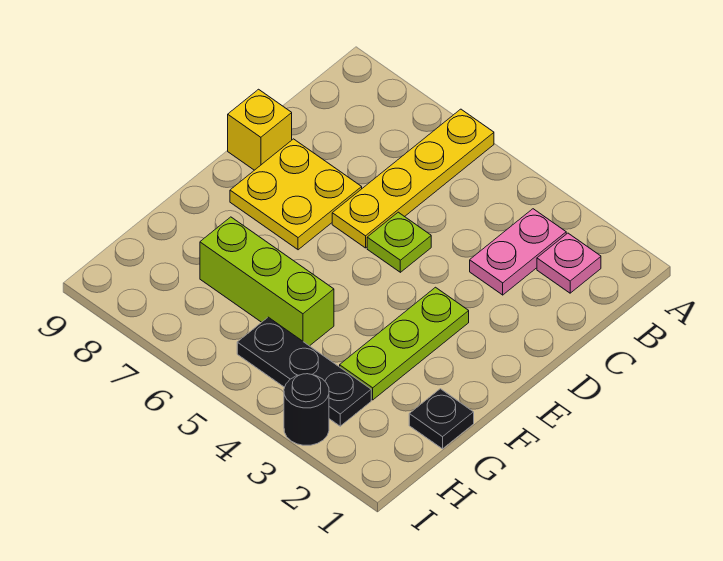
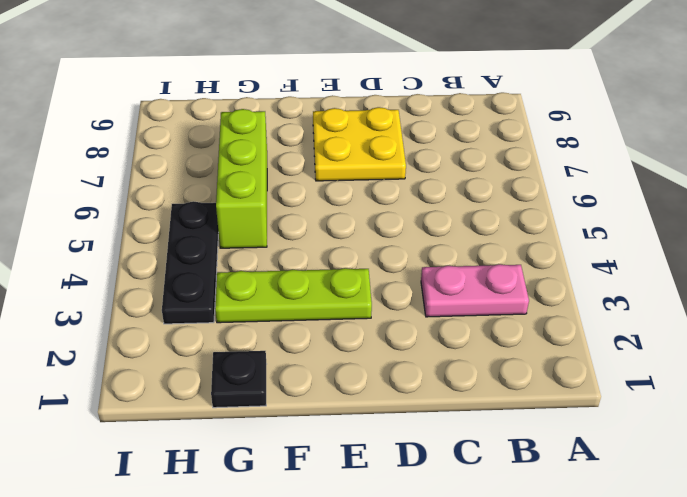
none -> yellow 1x4 plate [332,109,494,248]
none -> pink 1x1 plate [537,233,601,293]

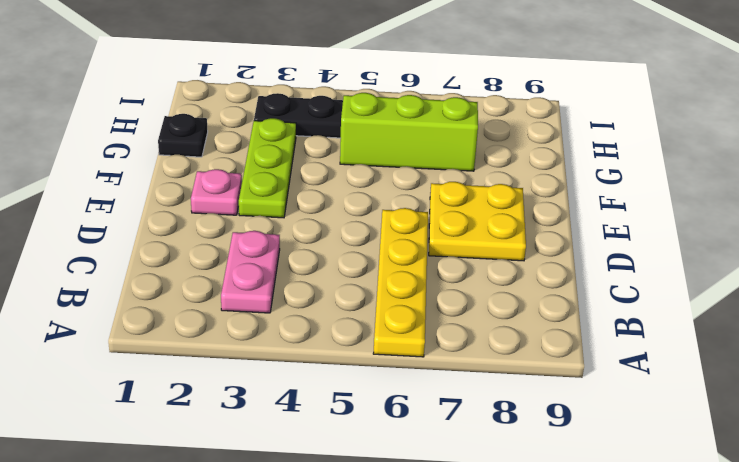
pink 1x1 plate [191,169,242,215] -> pink 1x1 plate moved to [537,233,601,293]
none -> lime 1x1 plate [367,212,431,272]
none -> yellow 1x1 brick [228,89,292,170]

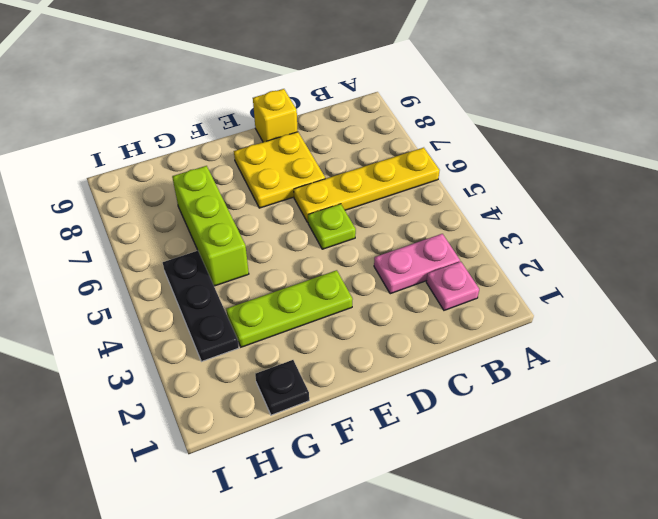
none -> black 1x1 round brick [284,374,329,445]

